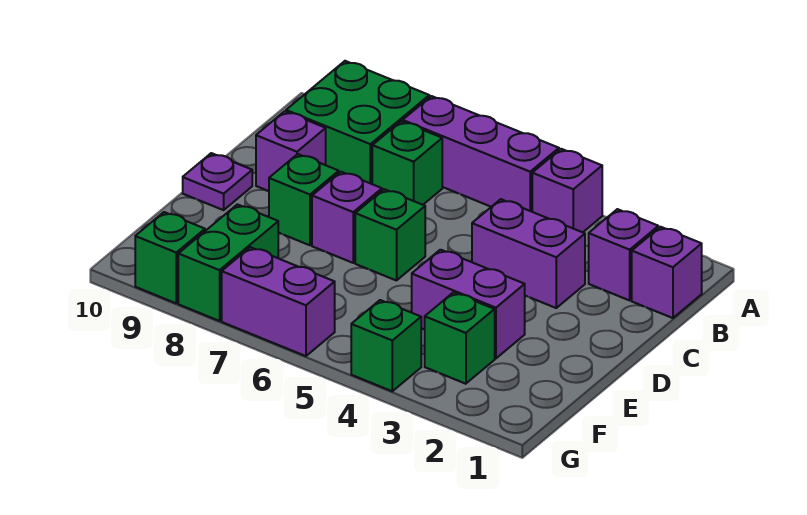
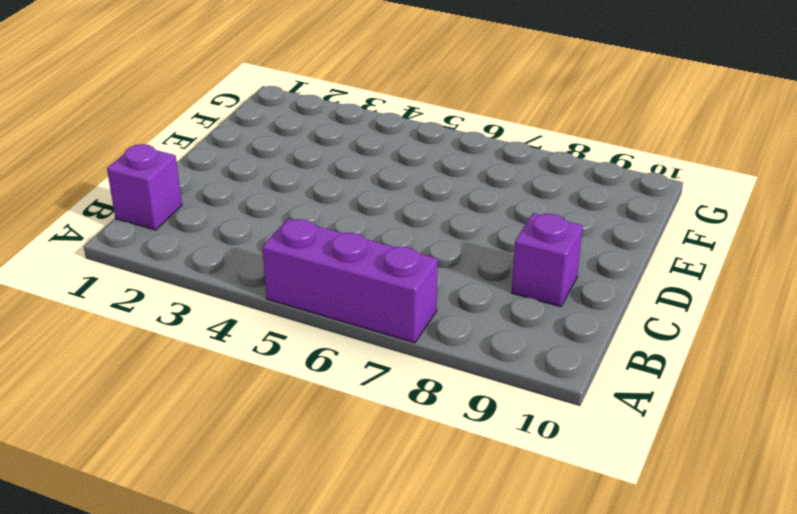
none -> purple 1x1 brick [532,149,602,232]
none -> green 2x2 brick [286,61,429,184]
none -> purple 1x1 brick [589,209,658,300]

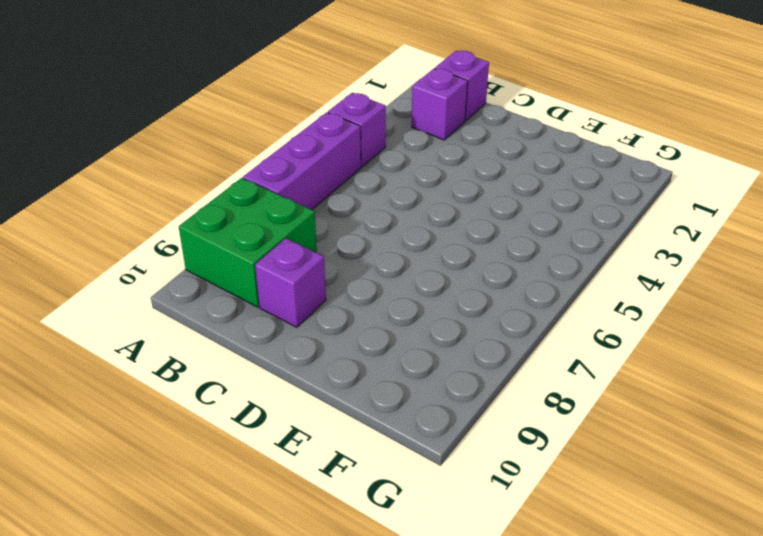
none -> green 1x1 brick [372,121,442,205]
none -> purple 1x2 brick [472,199,585,308]
none -> green 1x1 brick [355,189,425,281]

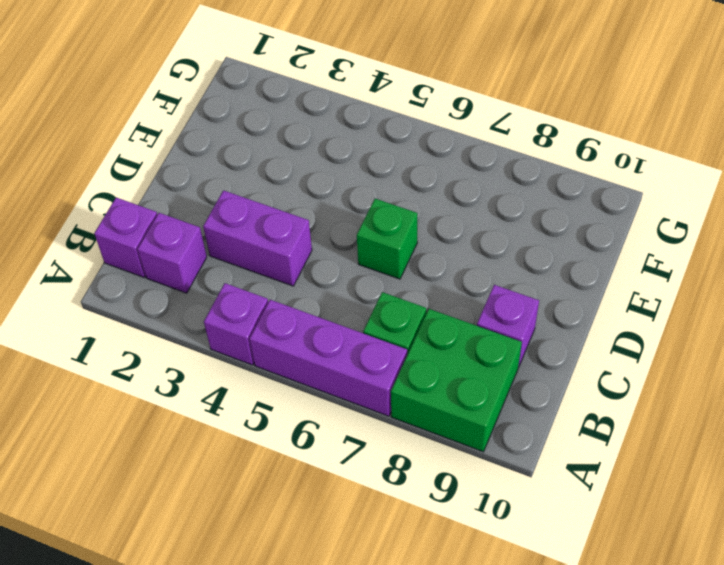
none -> purple 1x1 brick [312,172,382,263]
none -> green 1x1 brick [269,154,339,245]
none -> purple 1x1 plate [183,153,252,210]

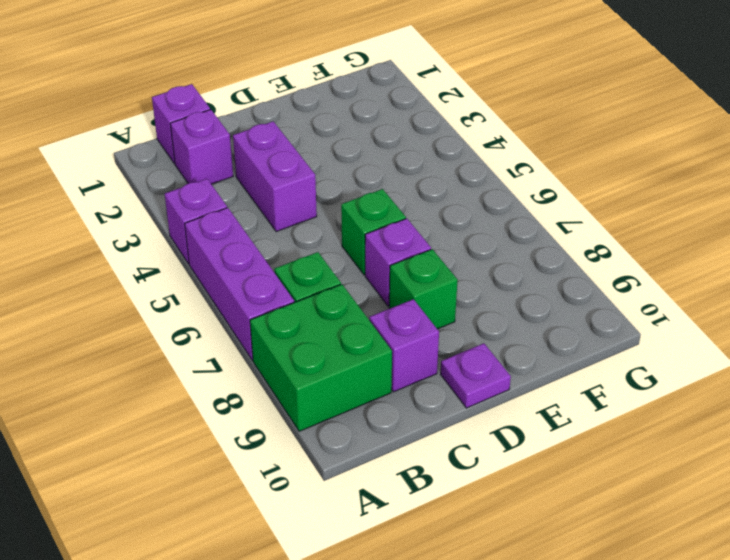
none -> purple 1x2 brick [412,250,525,358]
none -> green 1x1 brick [425,292,495,384]
none -> green 1x2 brick [178,204,278,321]

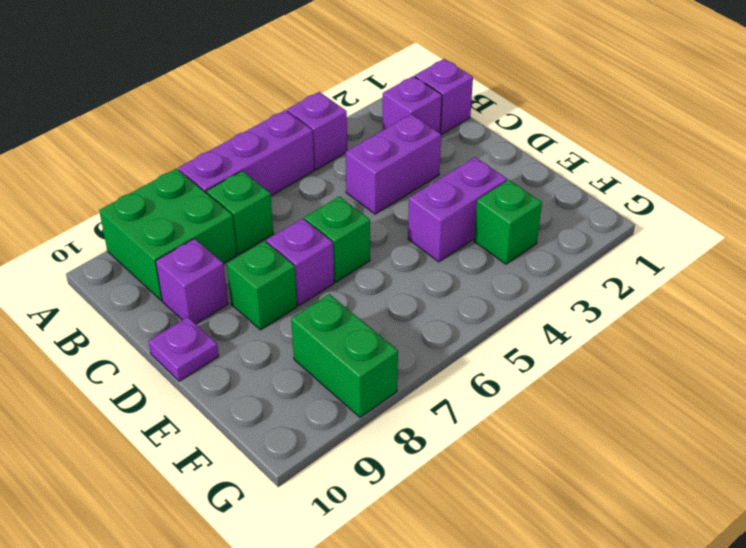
none -> green 1x1 brick [351,300,422,391]
none -> purple 1x2 brick [222,247,335,356]
none -> green 1x1 brick [135,212,205,303]

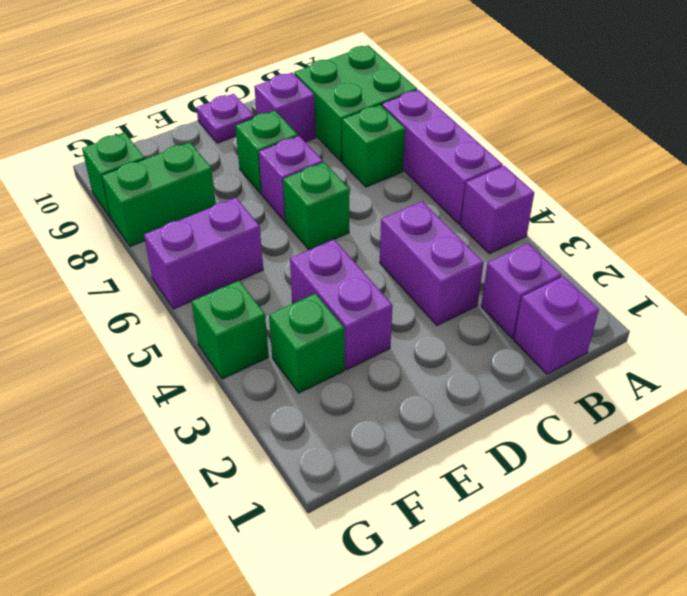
purple 1x2 brick [144,198,263,309] -> purple 1x2 brick turned to [222,247,335,356]

